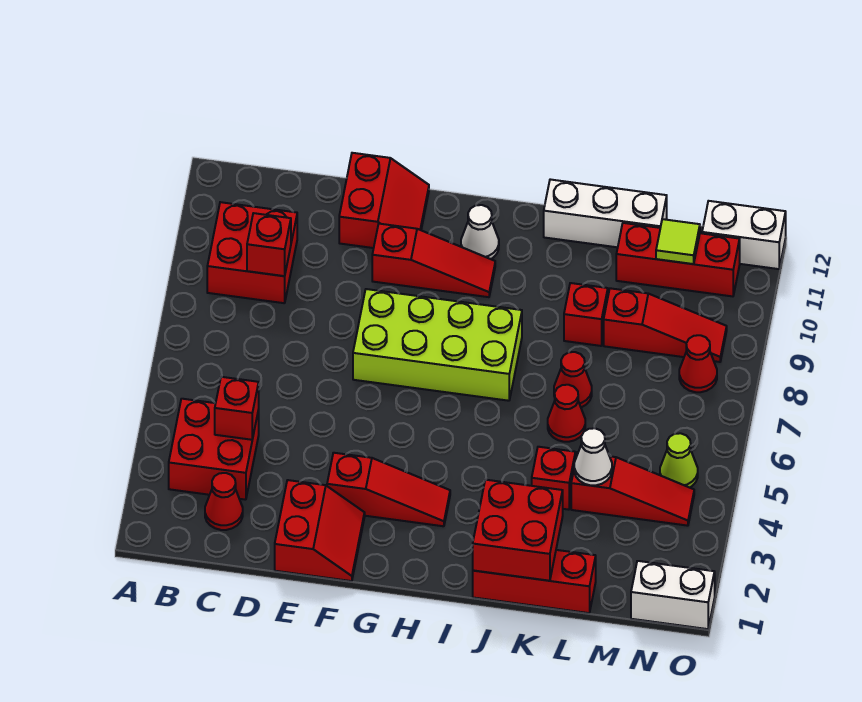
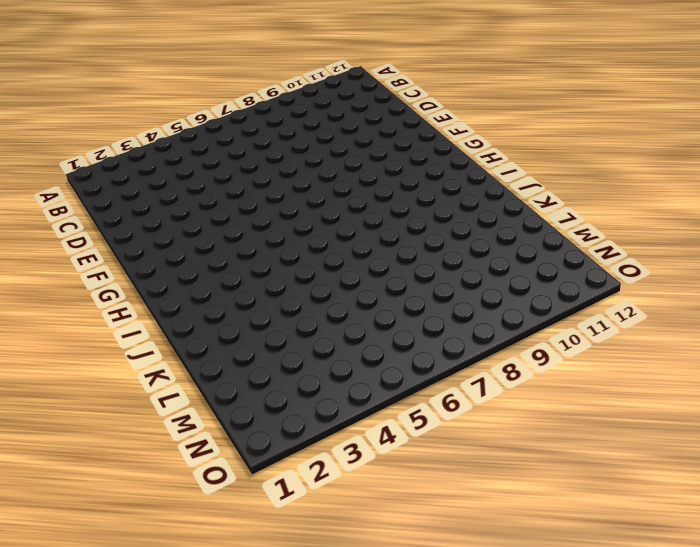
none -> red 2x2 brick [169,399,259,500]
none -> red 2x2 brick [207,202,297,303]
none -> red 1x1 cone [205,473,243,530]

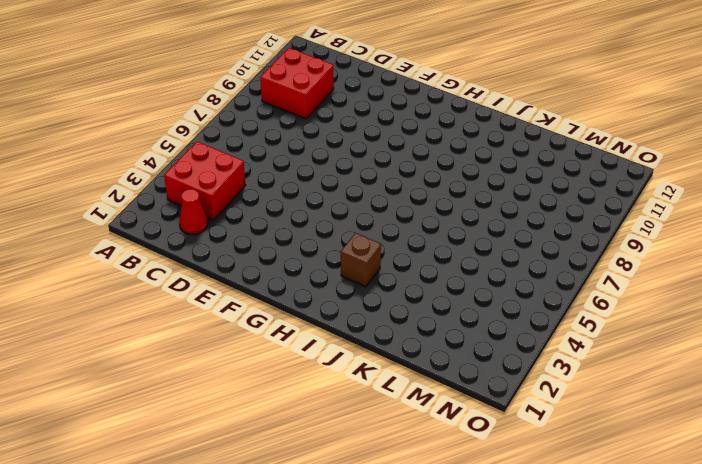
brown 1x1 brick [341,233,381,287] -> none
none -> red 2x2 slope [275,480,365,581]
none -> red 2x2 slope [339,153,429,248]
none -> red 1x3 slope [327,453,450,526]

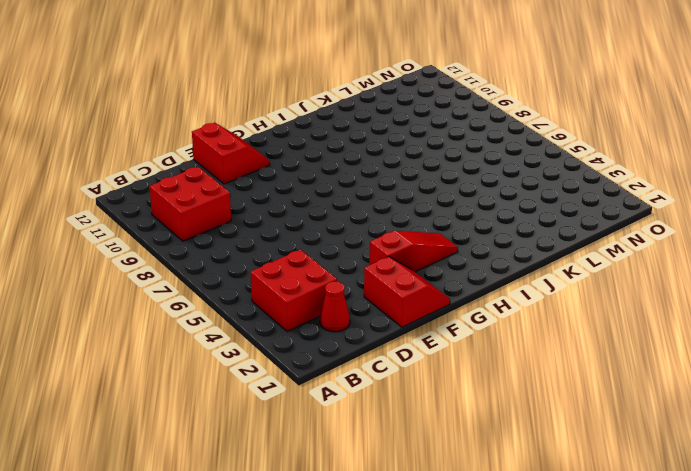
none -> lime 2x4 brick [353,289,522,401]
none -> red 1x3 slope [372,224,495,297]
none -> white 1x1 cone [461,205,499,259]

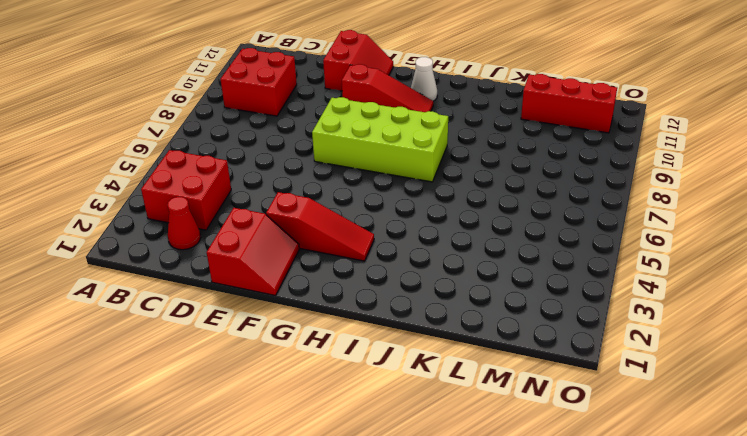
none -> red 1x3 brick [473,550,596,613]
none -> white 1x3 brick [544,179,667,247]
none -> red 1x1 brick [532,447,575,510]

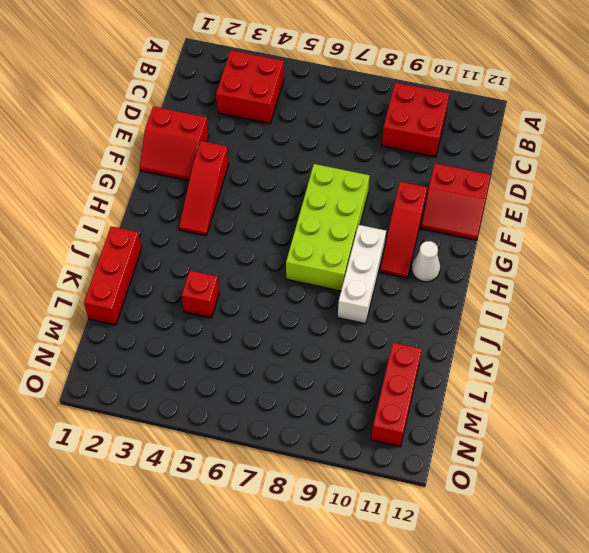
white 1x3 brick [338,225,386,324] -> white 1x3 brick moved to [544,179,667,247]
none -> red 1x1 cone [205,473,243,530]
none -> red 1x1 cone [548,385,585,442]
none -> red 1x1 cone [554,352,592,407]

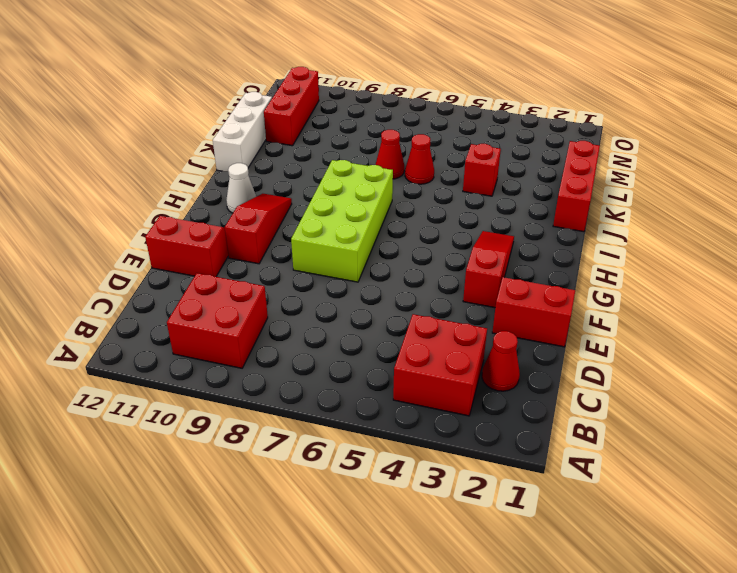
none -> red 1x1 brick [564,283,608,346]
none -> red 1x3 slope [571,452,694,526]
none -> red 1x3 slope [604,288,727,362]

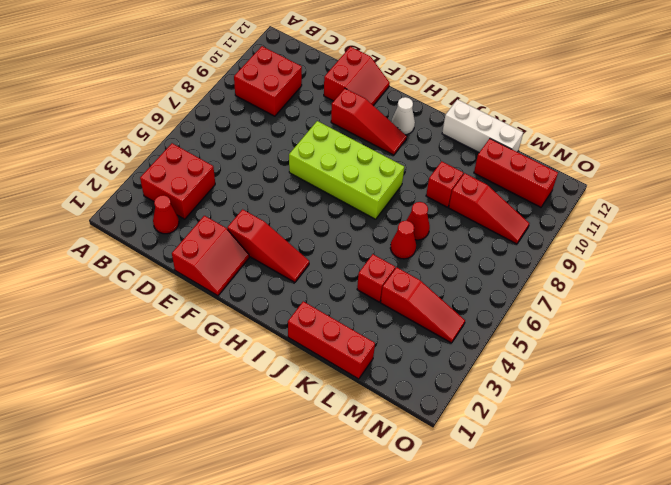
none -> white 1x2 brick [631,561,715,629]
none -> lime 1x1 cone [660,433,698,488]
none -> red 1x1 cone [679,335,717,392]

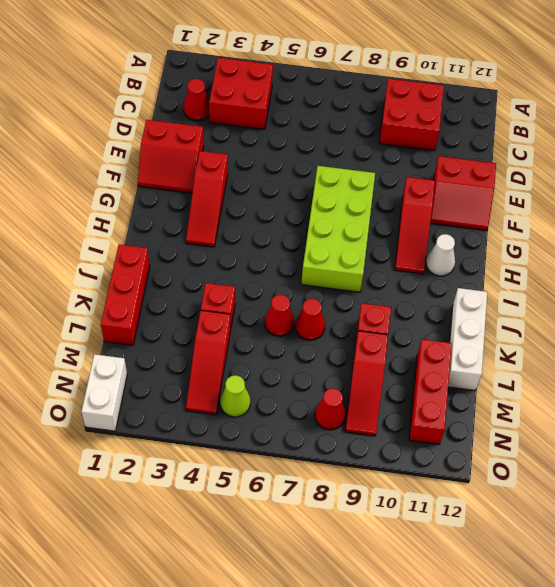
none -> white 1x2 brick [702,201,786,269]
none -> red 1x1 brick [215,377,259,440]
none -> red 1x1 brick [247,213,291,276]

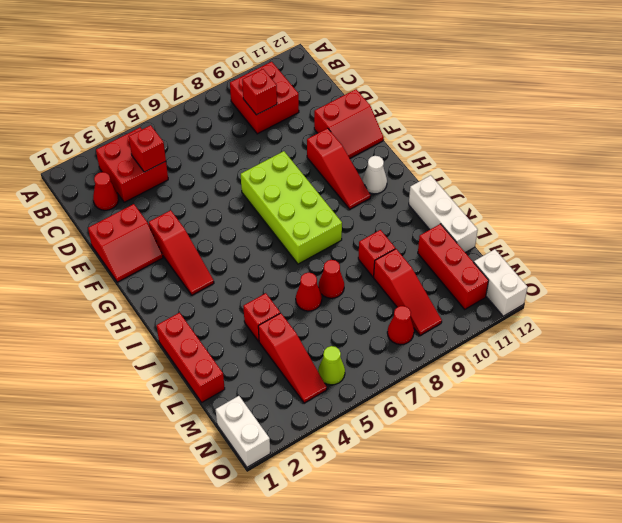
none -> red 2x2 brick [473,480,563,581]
none -> white 1x1 cone [574,428,612,485]
none -> lime 1x1 tile [656,219,700,264]

